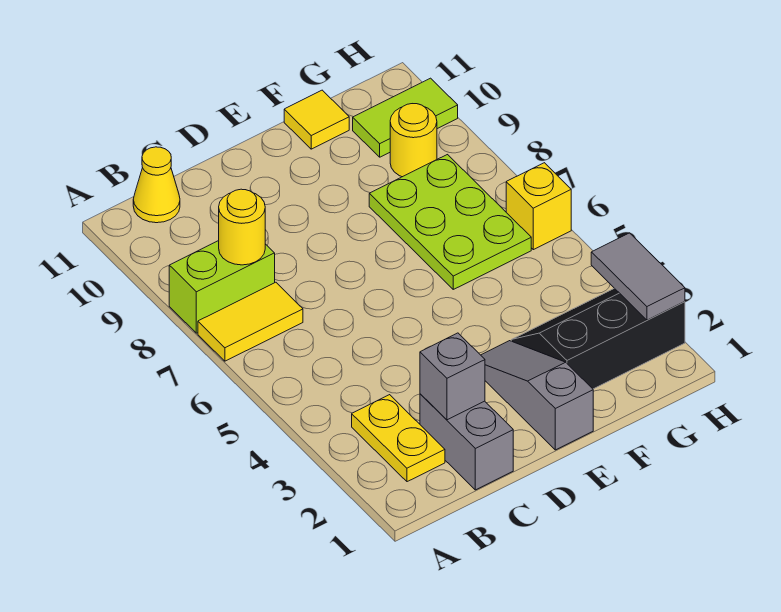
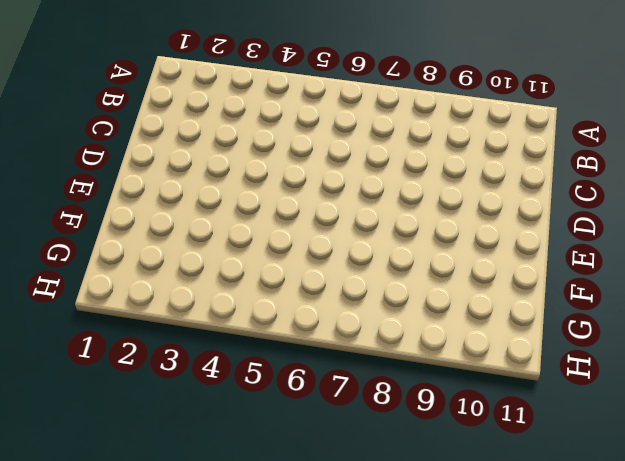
none -> yellow 1x2 tile [198,282,303,361]
none -> lime 1x2 brick [169,241,275,333]
none -> yellow 1x2 plate [352,395,445,482]

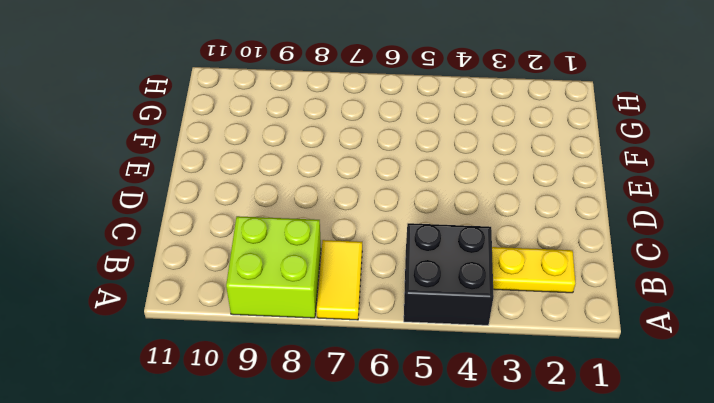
black 2x2 brick [404,223,494,325] -> none
lime 2x2 brick [226,216,321,318] -> lime 1x2 brick [169,241,275,333]
none -> yellow 1x1 cone [133,147,180,223]
none -> grey 1x2 brick [420,394,513,490]
none -> grey 1x3 slope [481,341,593,450]

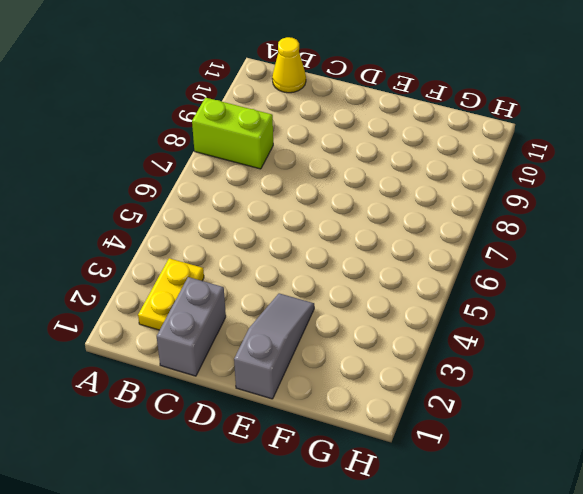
none -> yellow 1x2 tile [198,282,303,361]
none -> black 2x3 slope [511,288,685,389]
none -> lime 2x3 plate [369,155,531,289]

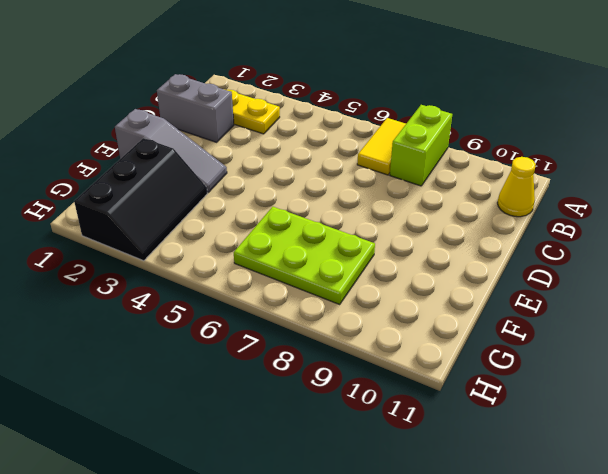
none -> yellow 1x1 tile [284,90,349,149]
none -> yellow 1x1 round brick [390,104,437,177]
none -> lime 1x2 tile [353,78,458,157]

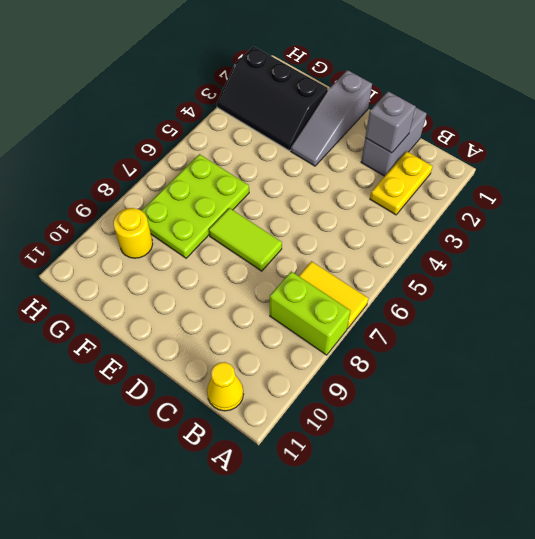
lime 1x2 tile [209,208,282,271] -> lime 1x2 tile moved to [353,78,458,157]
none -> yellow 1x1 tile [284,90,349,149]
none -> yellow 1x1 brick [506,163,571,250]
none -> yellow 1x1 round brick [219,189,265,265]

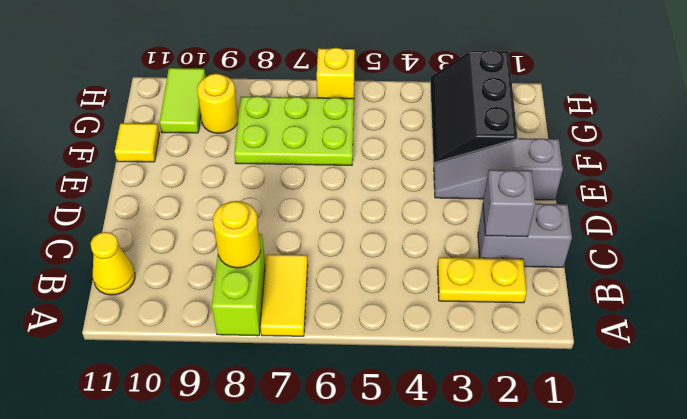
none -> grey 1x2 tile [591,233,685,320]

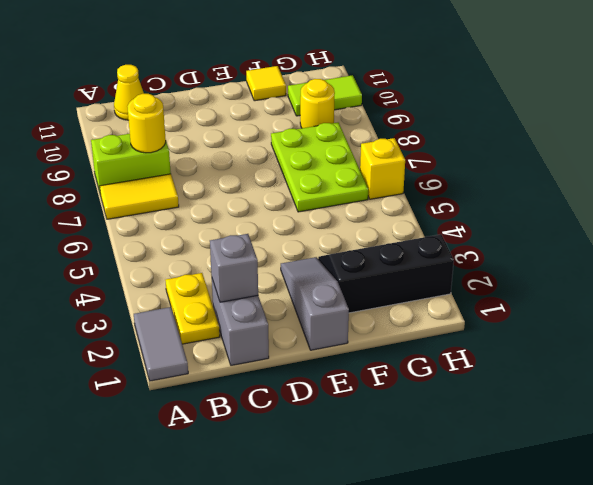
grey 1x2 tile [134,307,188,381] -> grey 1x2 tile moved to [591,233,685,320]

